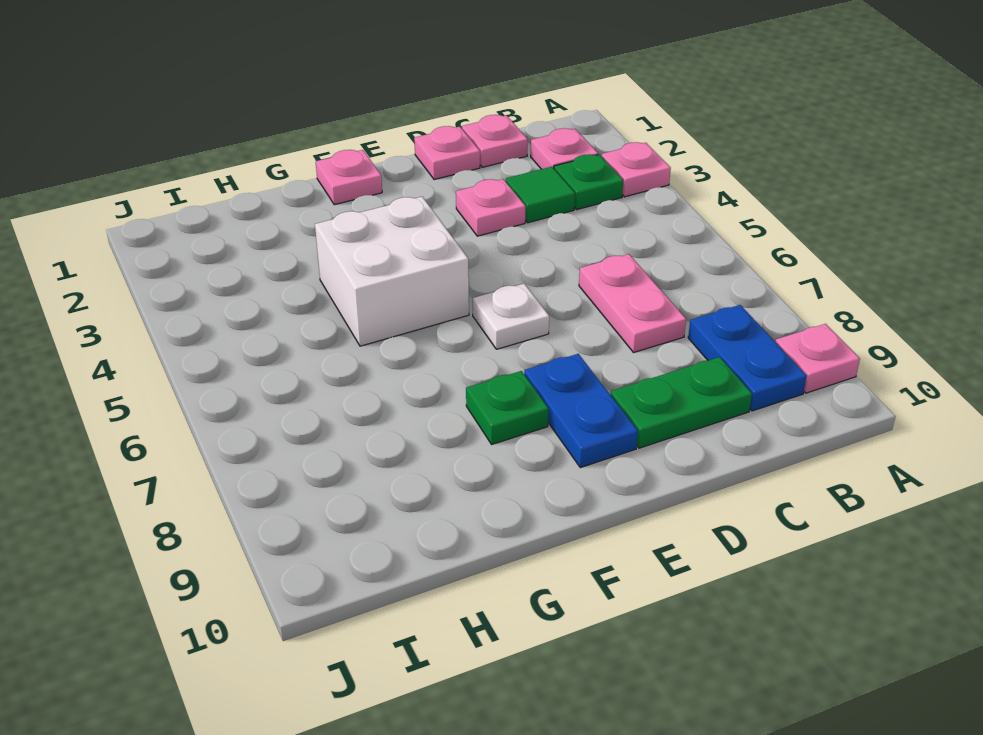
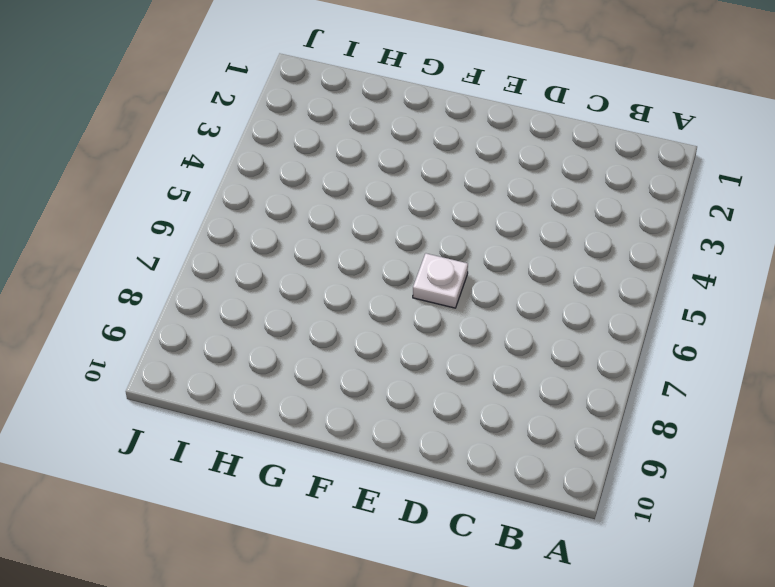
none -> pink 1x1 plate [601,142,671,197]
none -> pink 1x1 plate [776,324,860,393]
none -> pink 1x1 plate [531,128,598,169]

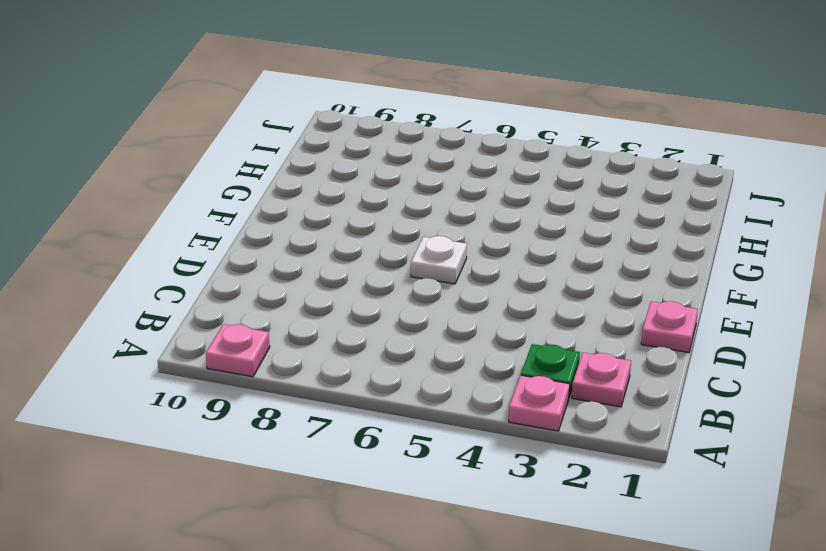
none -> blue 1x2 plate [688,305,807,411]
none -> pink 1x1 plate [462,115,528,167]
none -> green 1x1 tile [506,167,575,223]

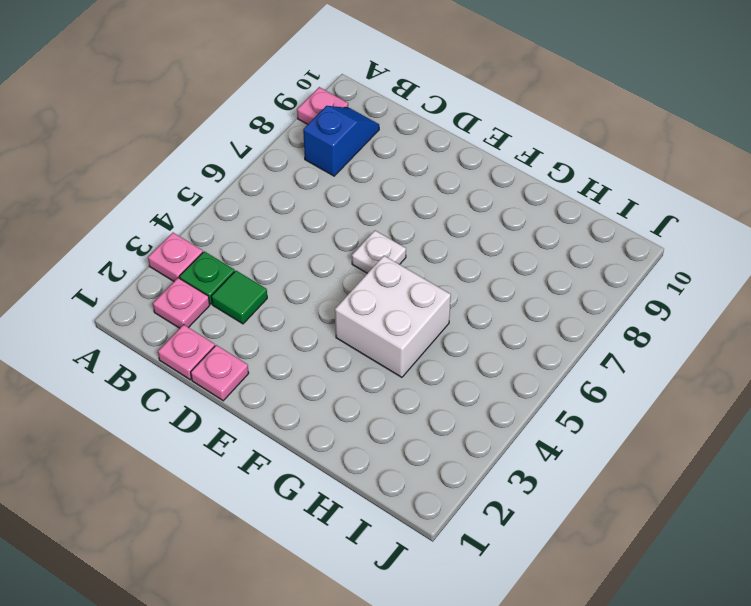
blue 1x2 slope [303,106,379,176] -> blue 1x2 plate [688,305,807,411]
none -> pink 1x2 plate [579,254,686,352]
none -> green 1x2 plate [611,357,752,448]
none -> pink 1x1 plate [456,179,525,236]

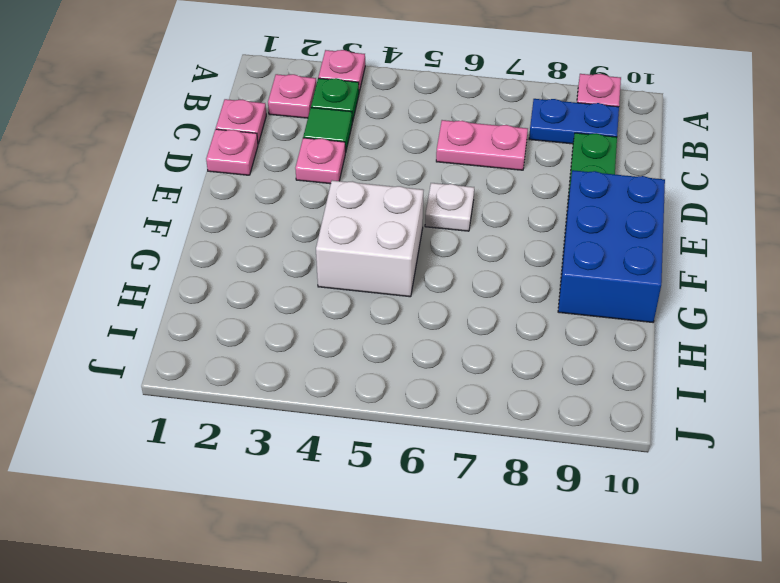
blue 2x3 brick [558,170,665,322] -> blue 1x2 plate [524,354,638,468]
none -> pink 1x1 plate [316,150,382,205]
none -> green 1x1 plate [466,371,548,444]

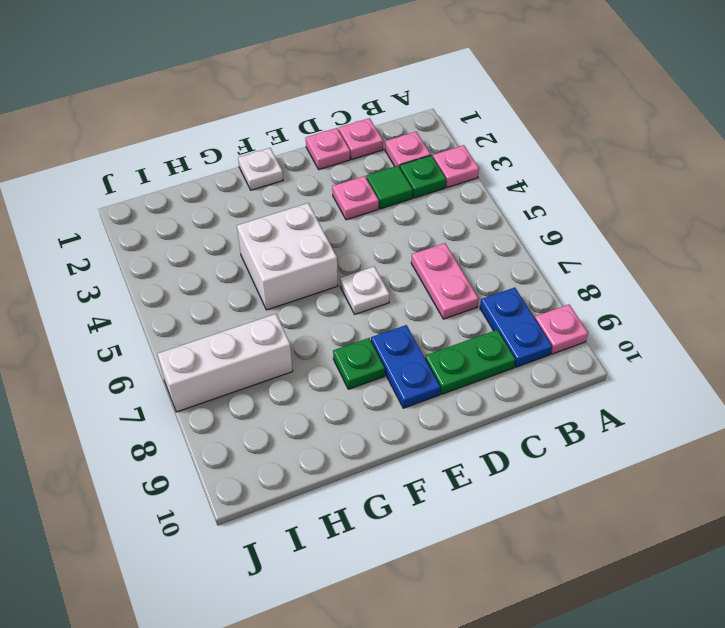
white 1x1 plate [238,148,283,190] -> pink 1x1 plate [316,150,382,205]
white 1x3 brick [158,314,293,412] -> none

